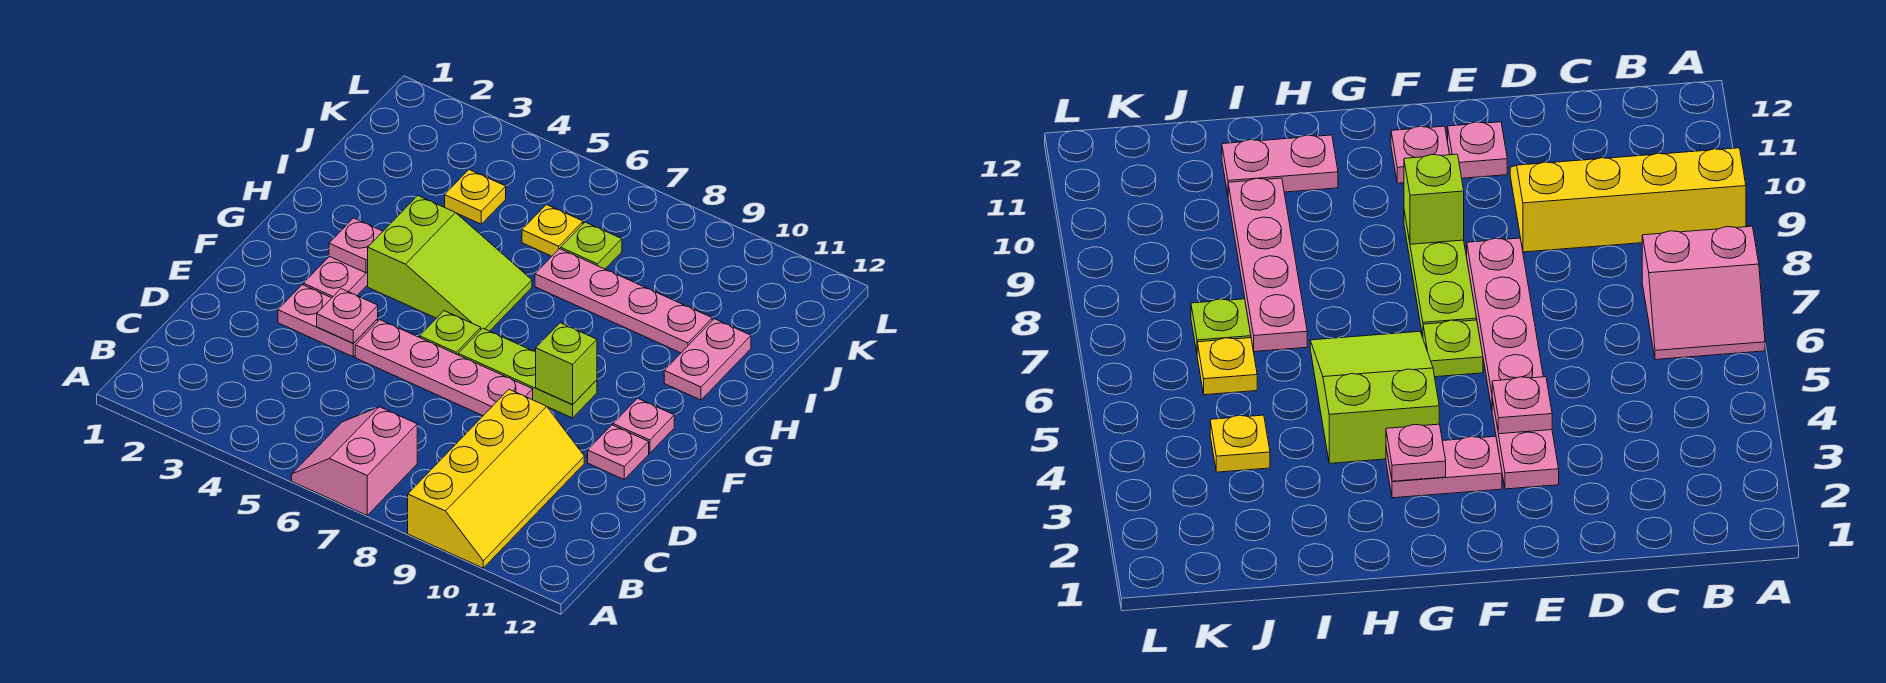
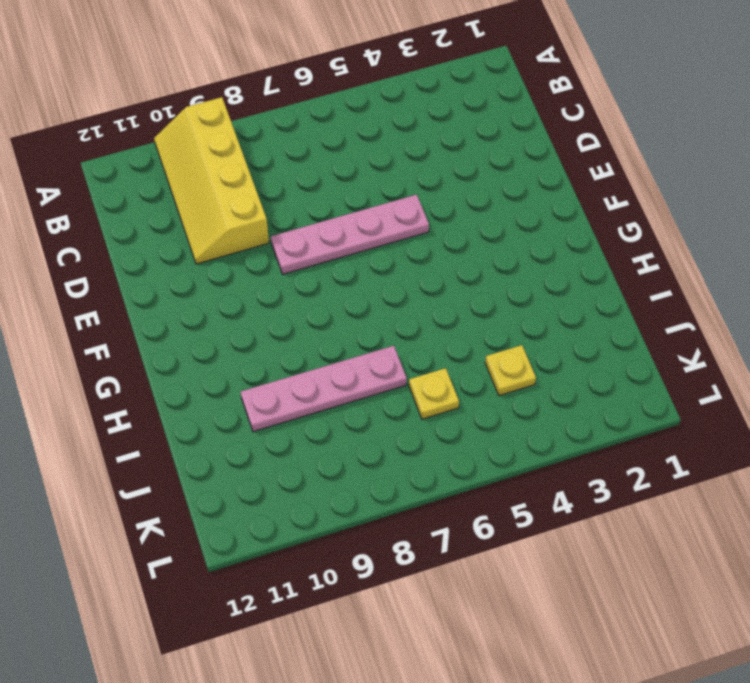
none -> pink 2x2 slope [292,407,417,515]
none -> pink 1x2 plate [278,285,378,357]
none -> pink 1x1 plate [588,425,649,479]

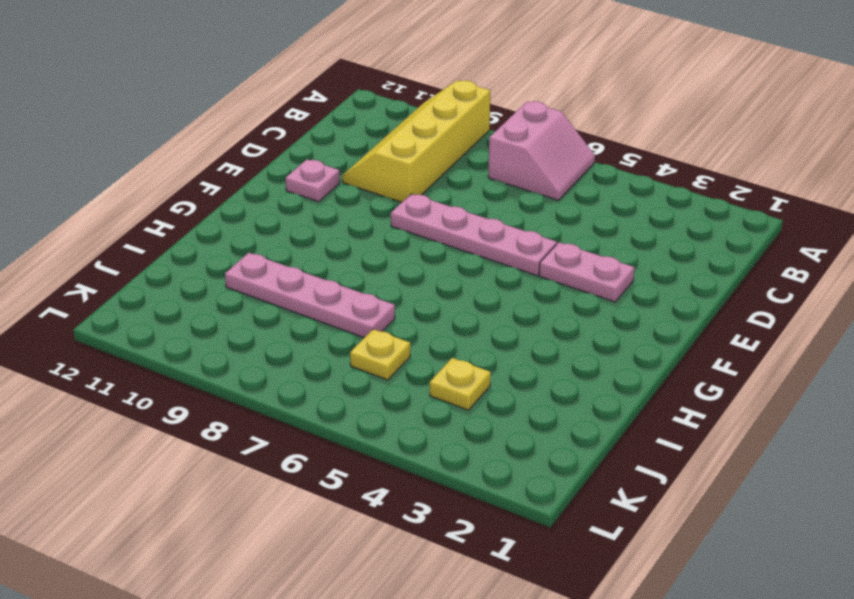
none -> pink 1x2 plate [304,256,368,298]
none -> lime 1x1 plate [420,311,481,355]
none -> lime 1x3 plate [458,328,597,418]

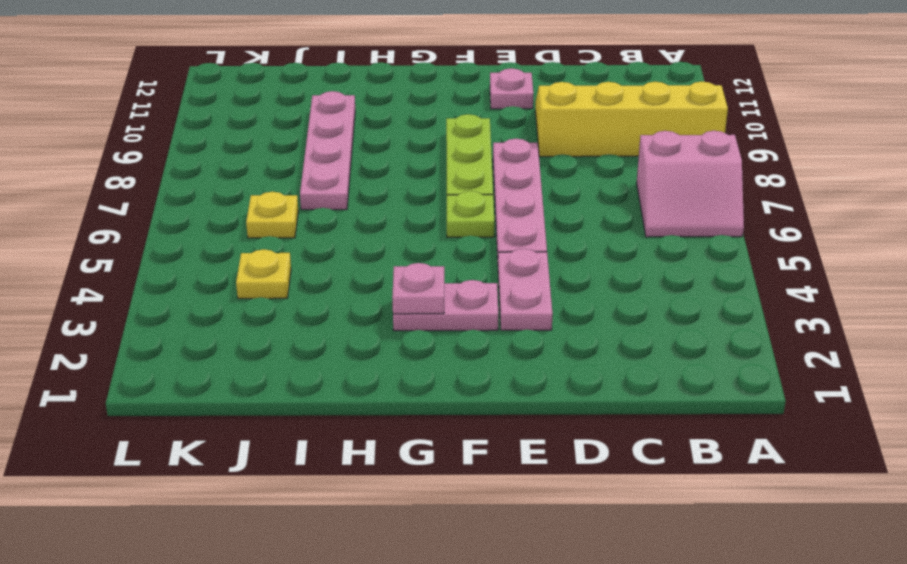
none -> pink 1x1 plate [613,398,674,453]
none -> lime 2x3 slope [367,196,532,331]
none -> pink 1x2 plate [664,319,751,400]

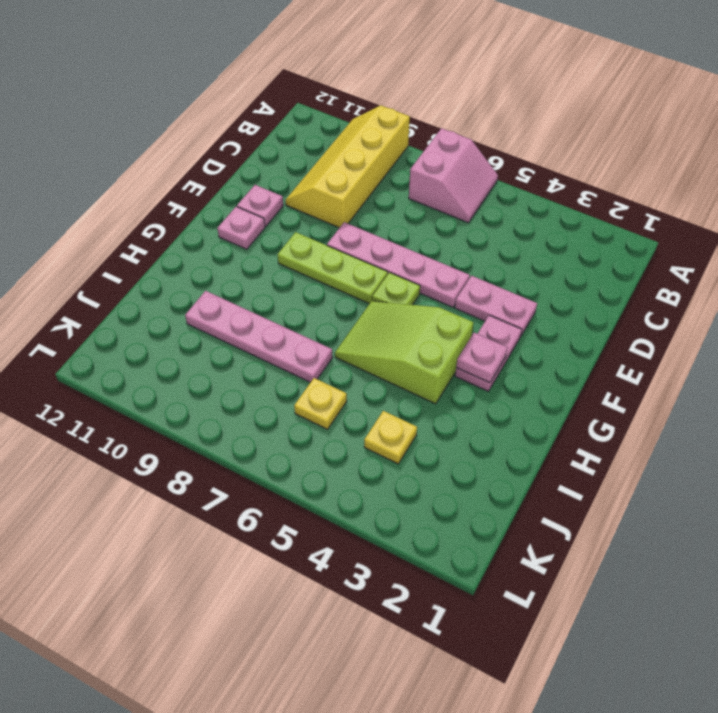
none -> pink 1x2 plate [664,319,751,400]
none -> lime 1x1 plate [561,222,622,269]
none -> pink 1x1 plate [317,289,378,344]

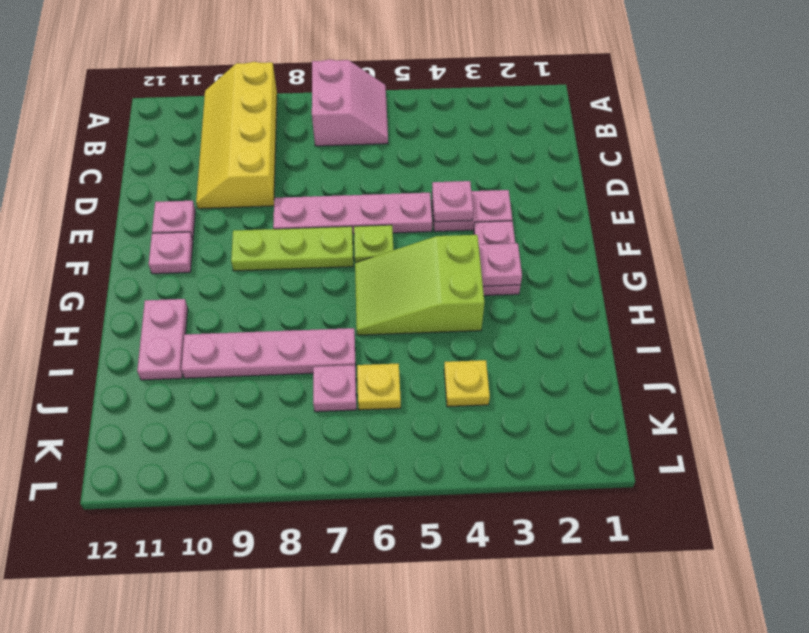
pink 1x1 plate [313,365,357,412] -> lime 1x1 plate [561,222,622,269]
none -> lime 1x1 brick [536,323,597,405]

